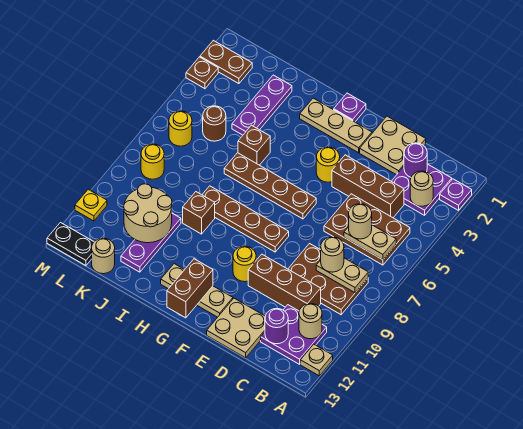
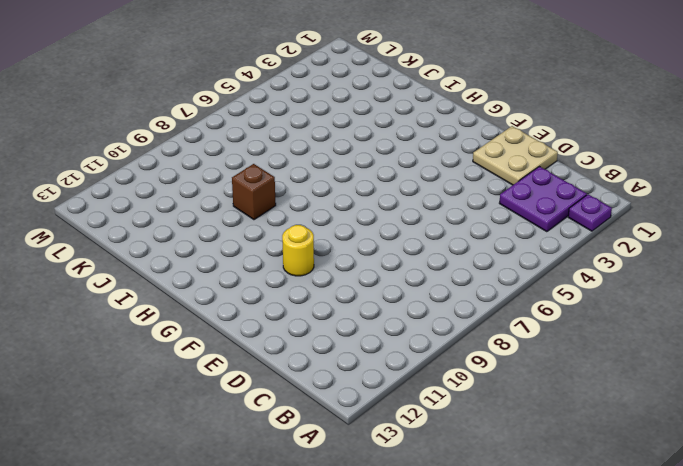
none -> tan 1x1 plate [300,344,333,376]
none -> brown 2x3 plate [324,194,410,265]
none -> brown 2x3 plate [288,244,368,315]
none -> purple 2x2 plate [261,305,327,364]

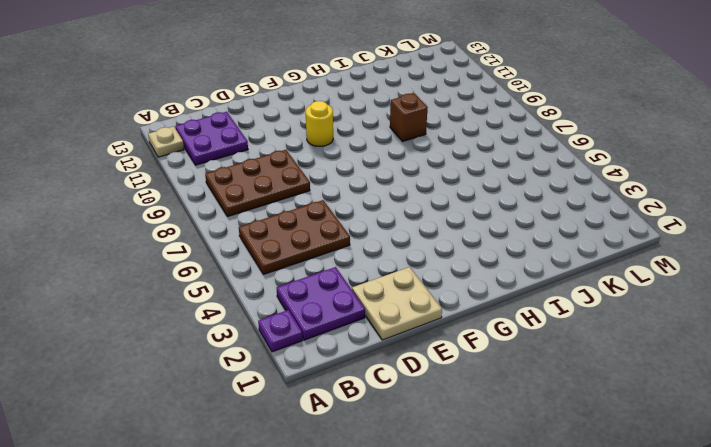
none -> brown 1x3 brick [332,155,404,218]
none -> brown 1x3 brick [248,254,321,311]
none -> tan 2x2 plate [207,298,265,358]
none -> tan 1x3 plate [300,98,372,153]

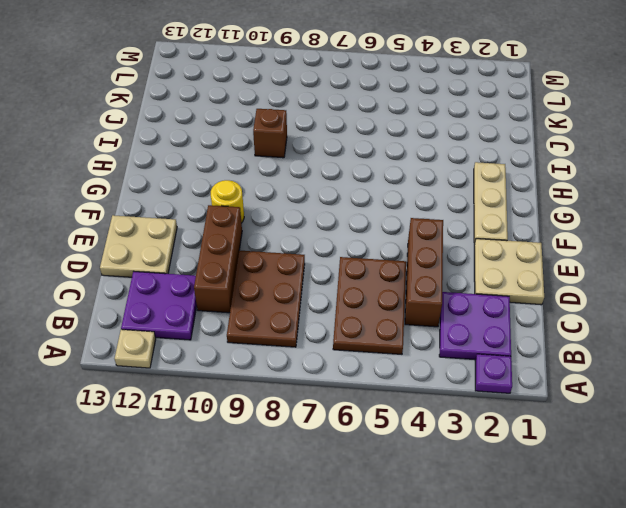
none -> yellow 1x1 round brick [316,147,340,182]
none -> brown 1x4 plate [224,153,316,219]
none -> brown 1x4 plate [202,186,289,252]
none -> tan 1x3 plate [161,264,233,317]

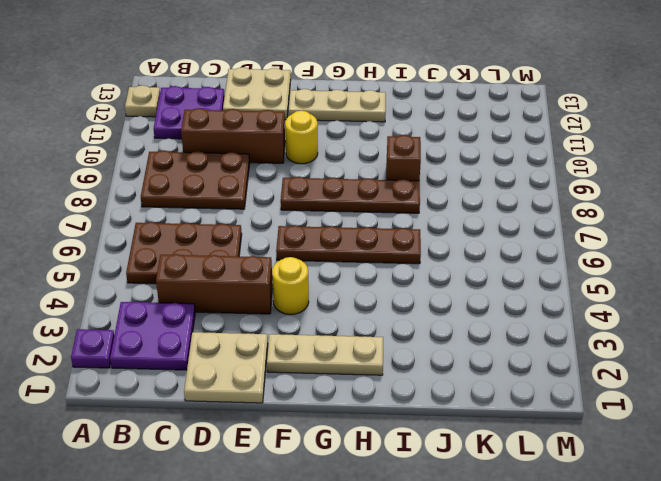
none -> purple 1x1 plate [334,93,366,122]
none -> brown 1x1 brick [238,125,270,165]
none -> purple 1x3 plate [232,75,292,135]
none -> purple 1x3 plate [121,213,181,272]

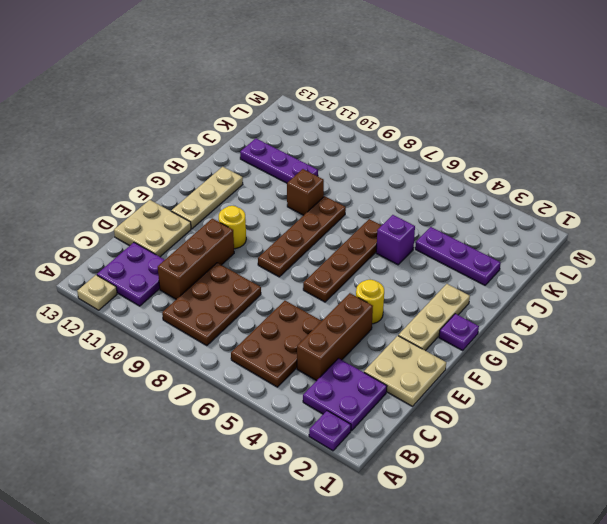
purple 1x1 brick [376,215,415,265] -> brown 1x1 brick [238,125,270,165]
none -> brown 1x1 round brick [203,106,226,141]
none -> tan 1x1 round brick [92,238,115,274]
none -> brown 1x2 plate [200,40,252,84]
none -> yellow 1x1 round brick [169,111,192,146]

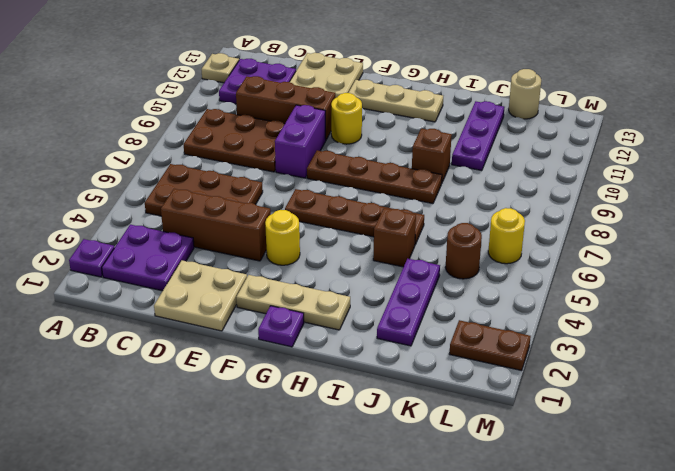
purple 1x2 brick [275,105,326,178] -> none
none -> yellow 1x1 round brick [141,144,164,179]
none -> black 1x2 plate [47,223,94,266]
none -> brown 1x1 plate [186,57,218,89]
none -> yellow 1x1 plate [75,189,107,221]

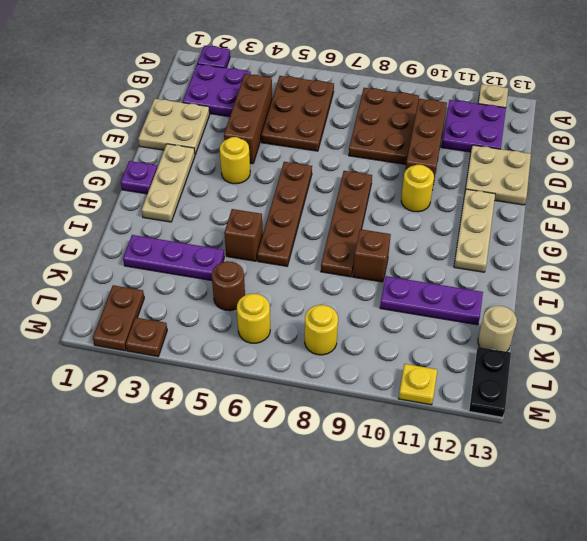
none -> tan 1x1 round brick [410,171,433,206]
none -> tan 1x2 plate [344,225,396,260]
none -> tan 1x2 plate [316,258,368,293]
none -> tan 1x1 round brick [299,303,322,339]

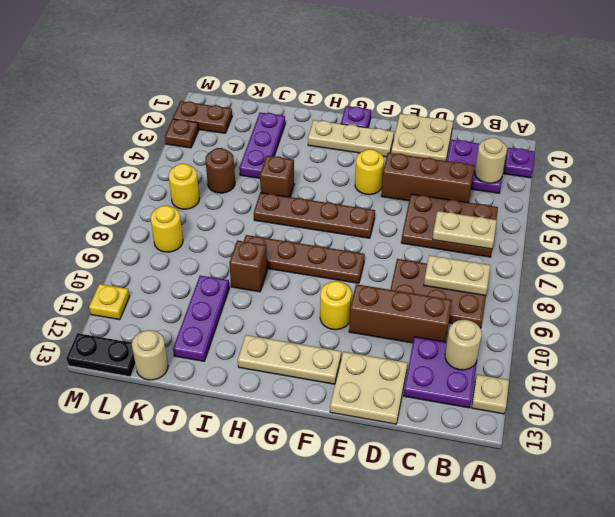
none -> purple 1x1 round brick [404,143,427,177]
none -> purple 1x1 round brick [265,309,288,344]
none -> brown 1x2 brick [167,259,213,318]
none -> tan 2x2 round brick [124,184,172,243]

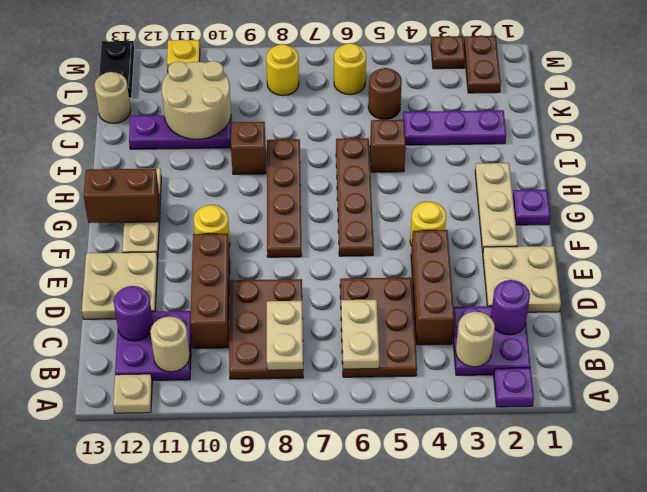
none -> tan 1x1 round brick [349,204,372,239]
none -> tan 1x1 round brick [321,237,344,272]

